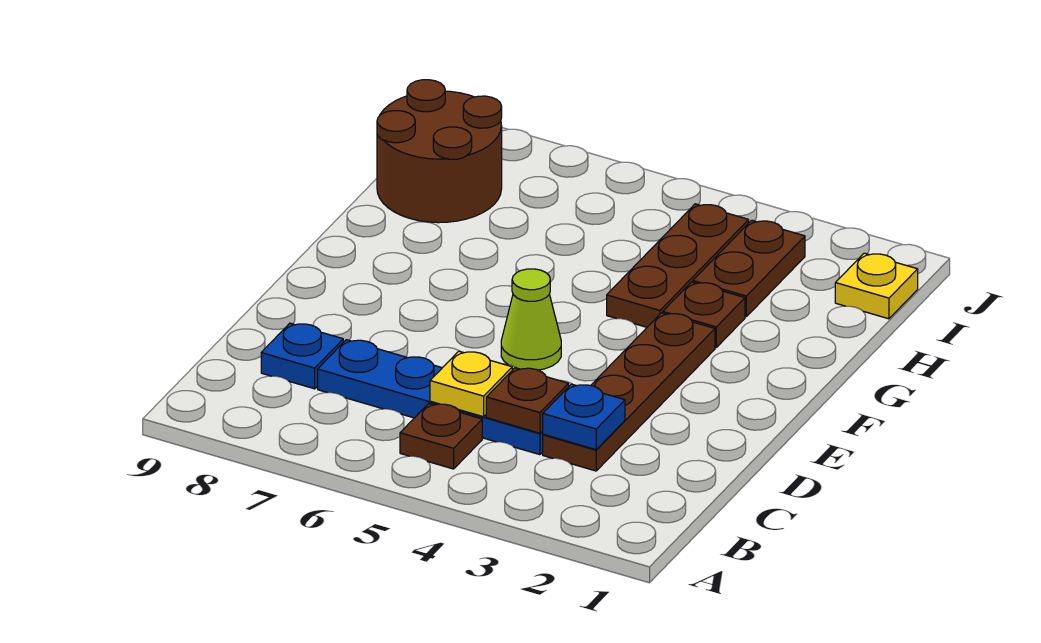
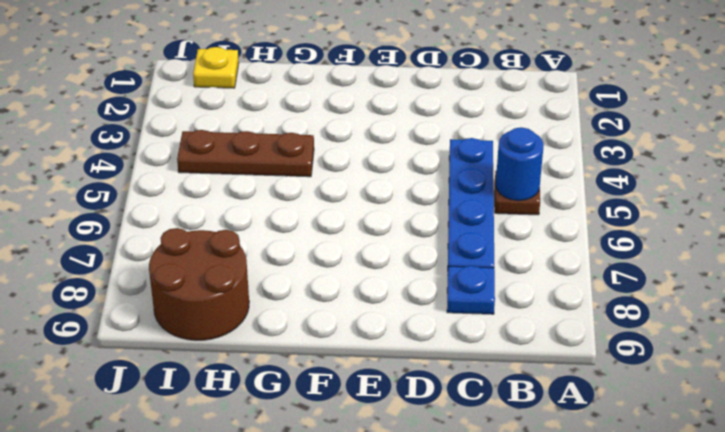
blue 1x1 round brick [496,127,544,201] -> none
none -> brown 1x4 plate [543,313,715,471]
none -> lime 1x1 cone [501,269,561,370]
none -> brown 1x1 plate [663,282,745,347]

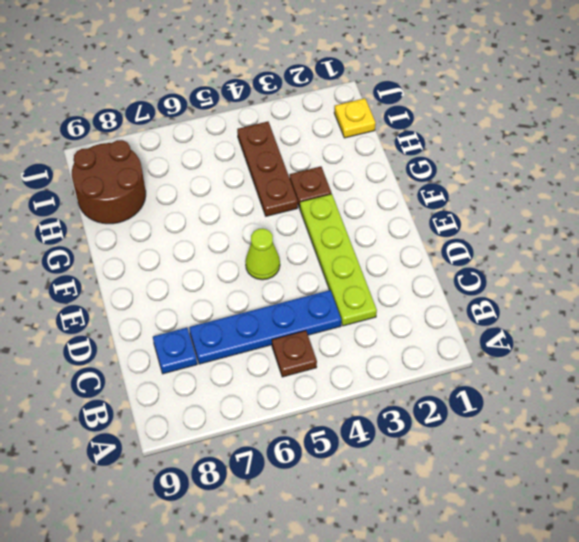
lime 1x4 plate [300,194,377,326] -> brown 1x4 plate [543,313,715,471]
none -> brown 1x2 plate [693,220,805,317]
none -> blue 1x1 plate [543,384,625,450]
none -> brown 1x1 plate [486,368,569,433]

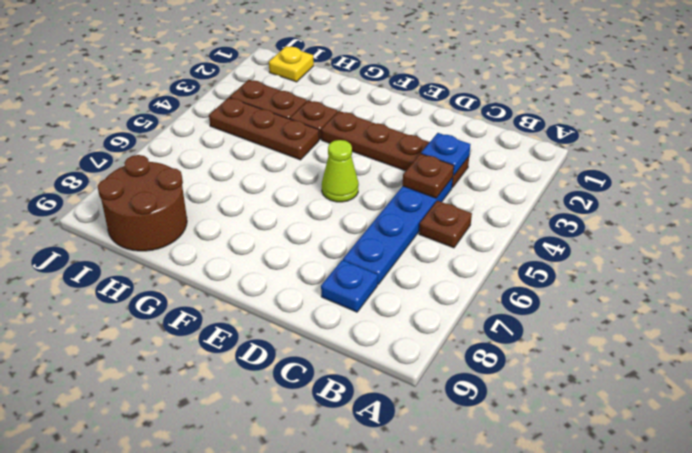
none -> yellow 1x1 plate [430,351,512,417]

